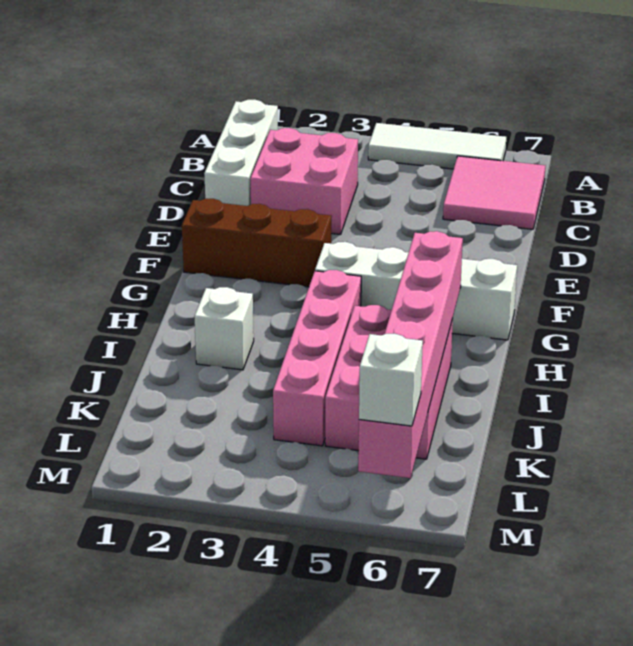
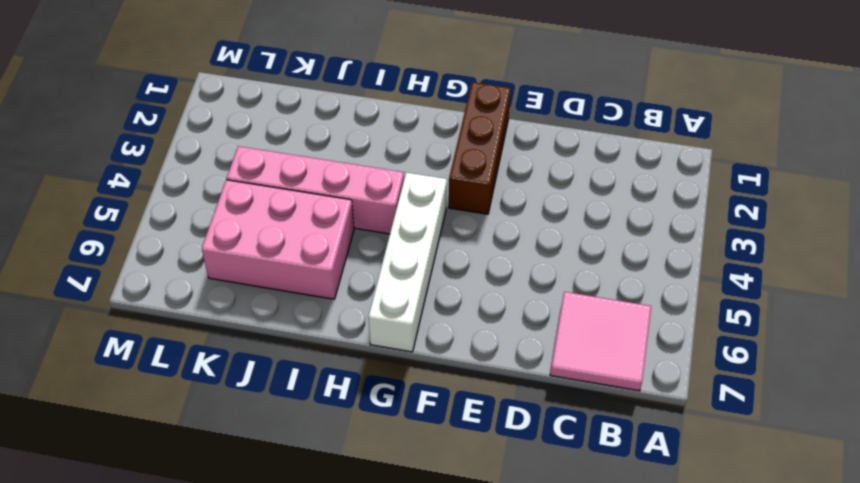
none -> white 1x3 tile [368,123,506,169]
none -> white 1x3 brick [204,100,278,206]

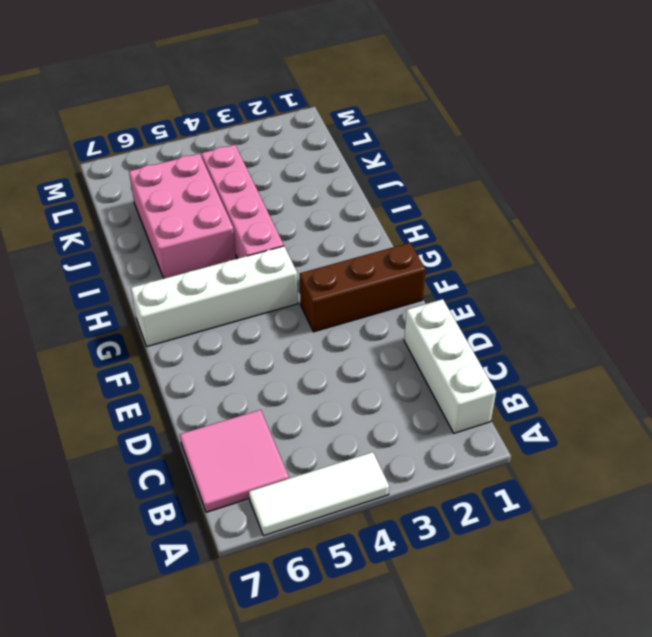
none -> pink 2x2 brick [250,128,358,235]
none -> white 1x1 brick [195,287,254,370]

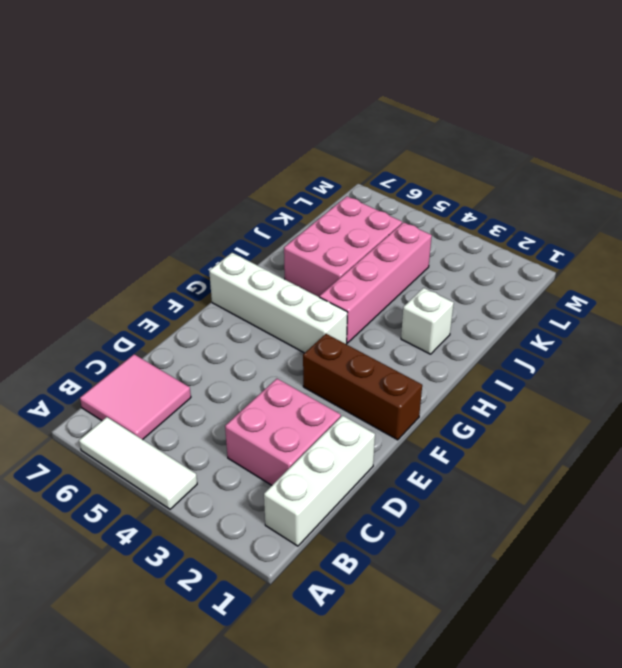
none -> pink 1x6 brick [358,231,463,478]
none -> white 1x1 brick [359,334,423,426]

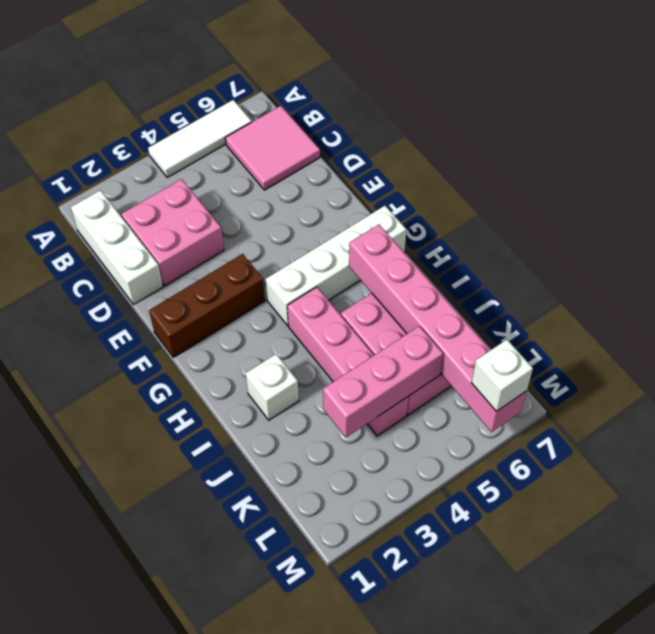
pink 1x3 brick [323,326,443,437] -> none

